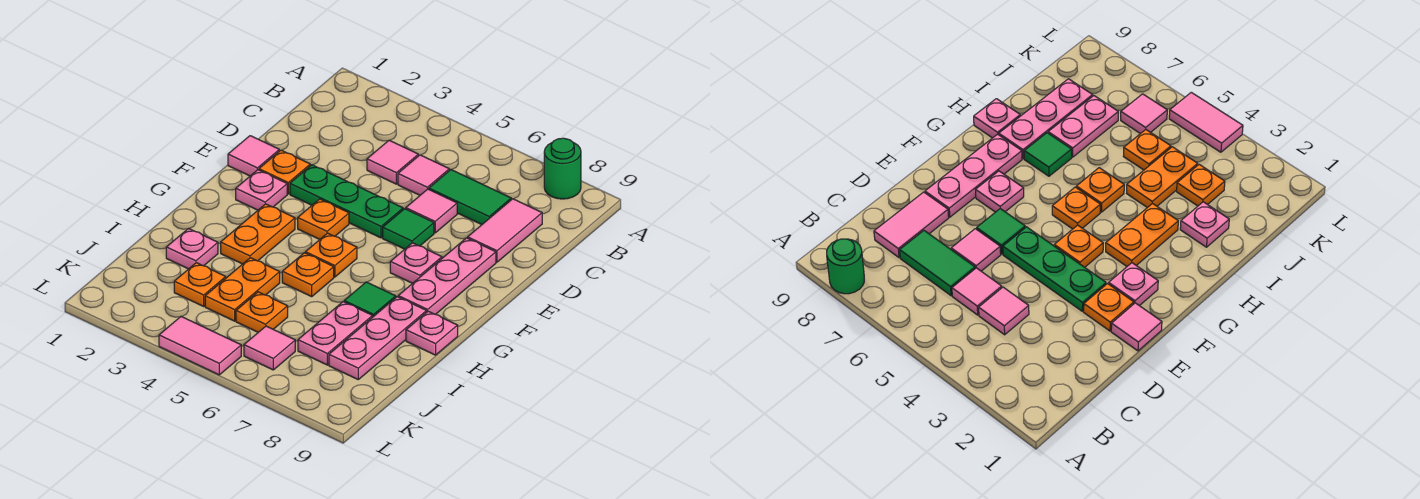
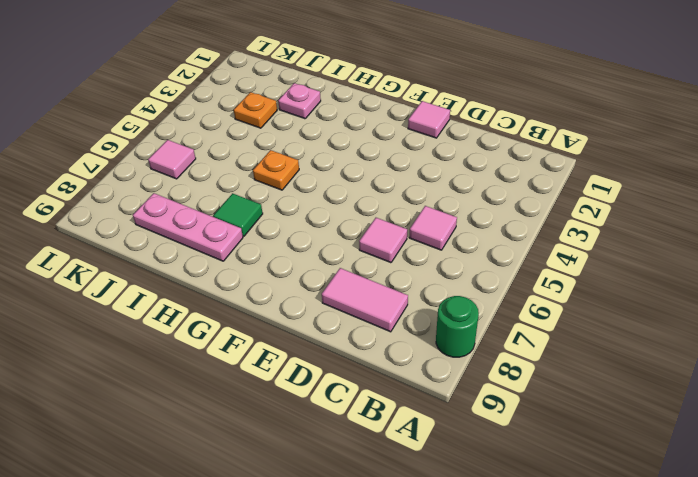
none -> pink 1x1 tile [367,140,418,184]
none -> green 1x2 tile [429,170,511,225]
none -> orange 1x1 plate [259,150,310,194]

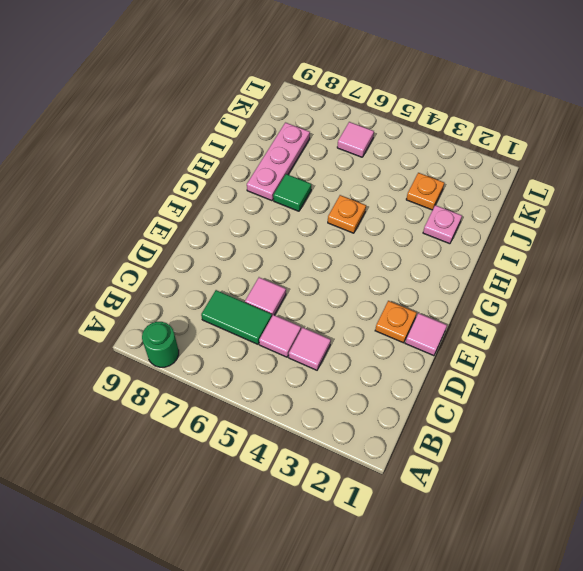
none -> pink 1x2 tile [468,199,542,262]
none -> green 1x3 plate [290,165,403,238]
none -> green 1x1 tile [383,209,434,249]

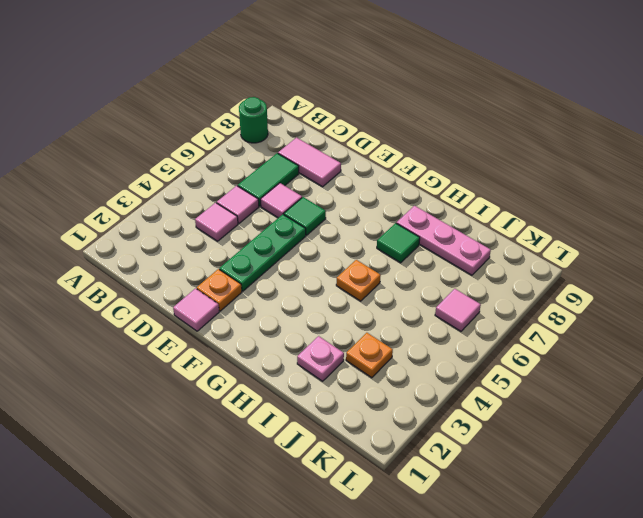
none -> pink 1x3 plate [398,238,496,314]
none -> pink 1x1 plate [236,170,287,210]
none -> orange 1x1 plate [298,199,349,239]

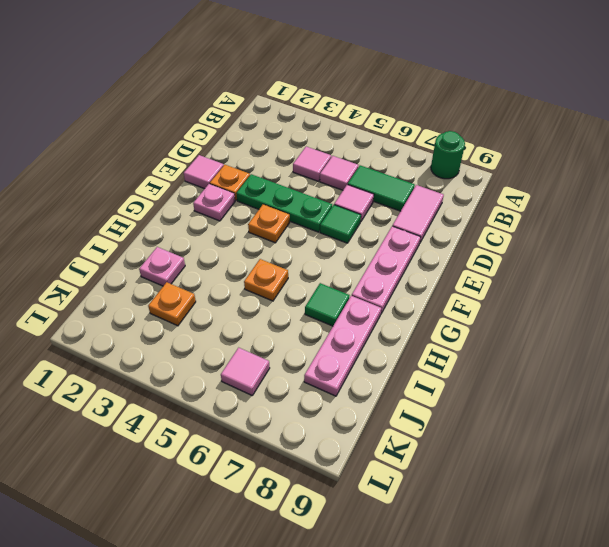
none -> pink 1x1 plate [390,243,442,283]
none -> orange 1x2 plate [221,204,295,264]
none -> orange 1x1 plate [305,233,357,277]

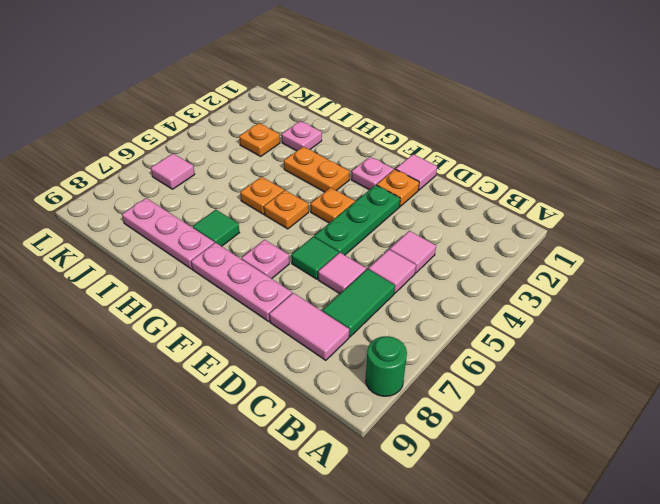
none -> pink 1x1 plate [406,311,458,355]
none -> orange 1x2 plate [205,258,280,321]
none -> pink 1x2 plate [298,302,373,365]

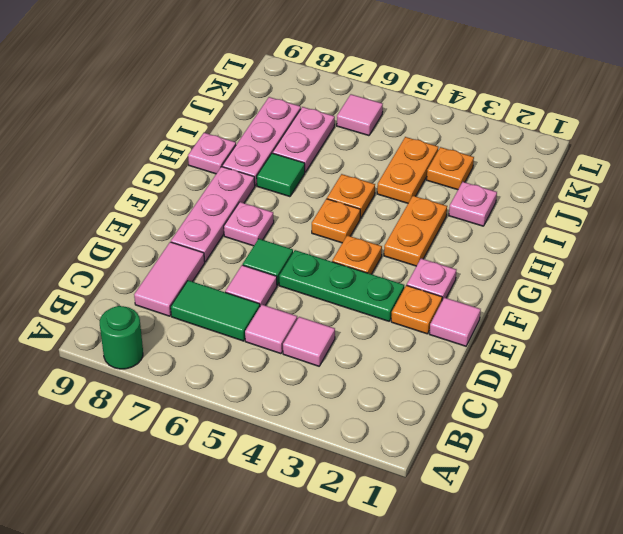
none -> orange 1x1 plate [236,292,288,332]
none -> pink 1x2 tile [159,317,241,375]

